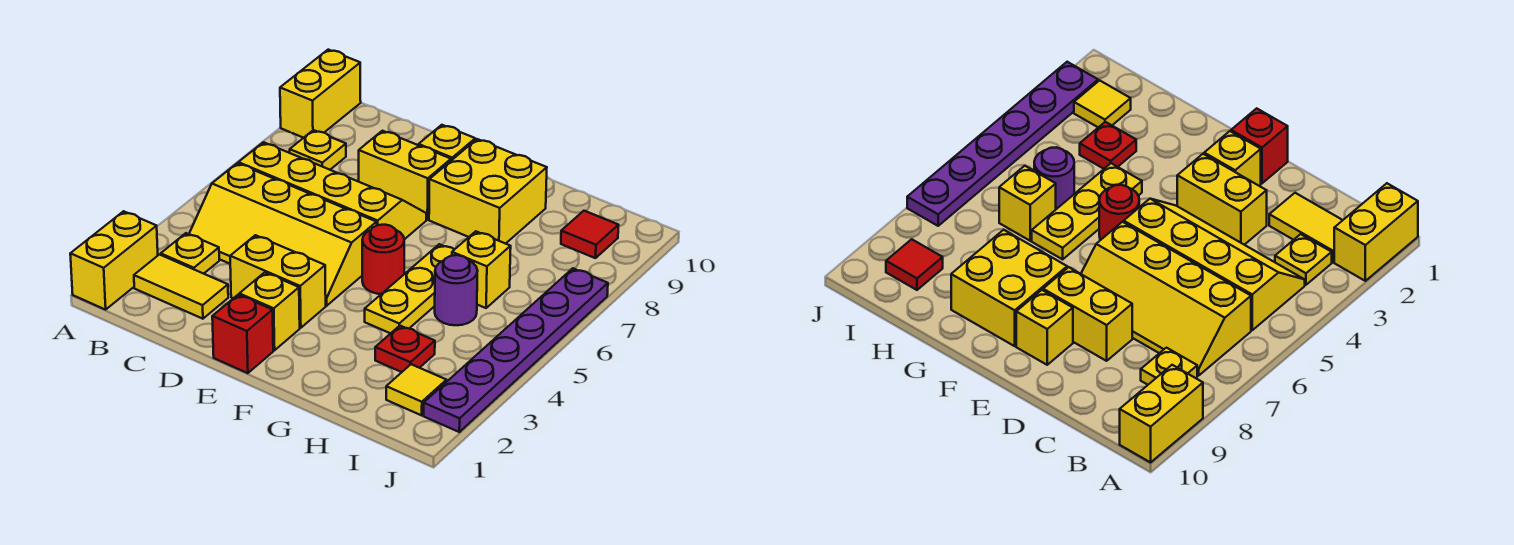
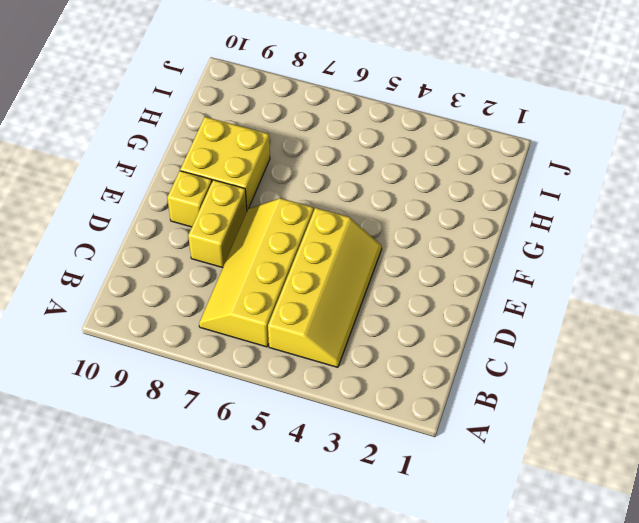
none -> yellow 1x2 brick [70,211,158,310]
none -> yellow 1x2 brick [280,50,361,138]
none -> yellow 1x2 tile [134,255,228,319]

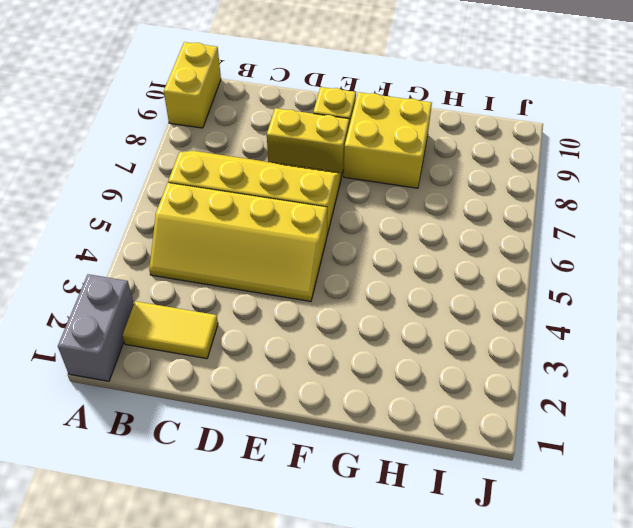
grey 1x2 brick [58,274,134,381] -> yellow 1x2 brick [70,211,158,310]
none -> yellow 1x1 plate [161,233,219,274]
none -> yellow 1x1 plate [290,130,346,170]
none -> yellow 1x2 brick [230,235,326,328]

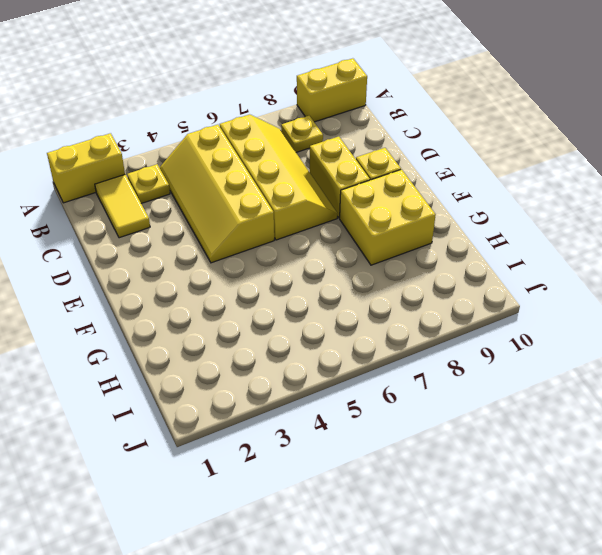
none -> yellow 1x2 brick [230,235,326,328]
none -> red 1x1 brick [212,295,273,373]
none -> yellow 1x1 brick [239,272,300,350]

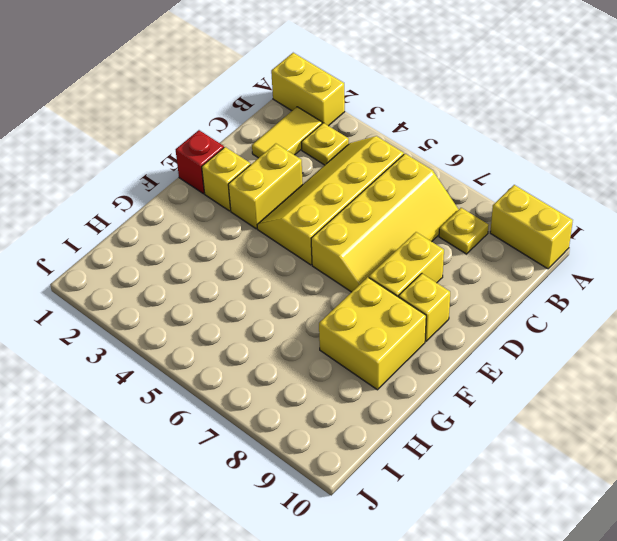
none -> red 1x1 round brick [362,225,404,294]
none -> yellow 1x3 plate [365,244,454,333]
none -> red 1x1 plate [375,326,435,372]

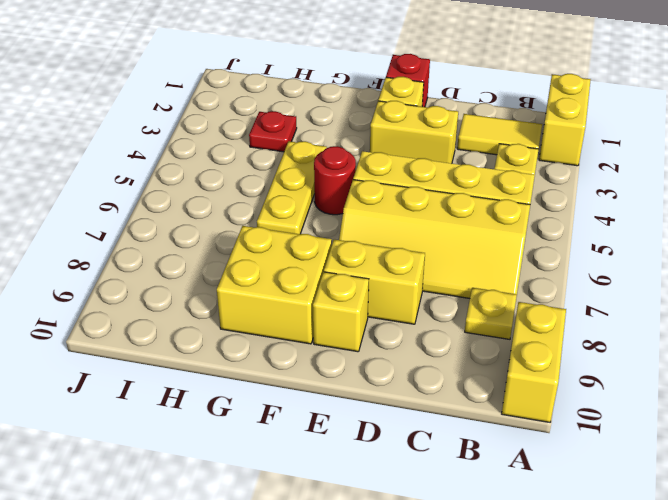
none -> purple 1x1 round brick [435,255,478,325]
none -> yellow 1x1 brick [452,231,511,308]
none -> yellow 1x1 tile [386,364,446,415]

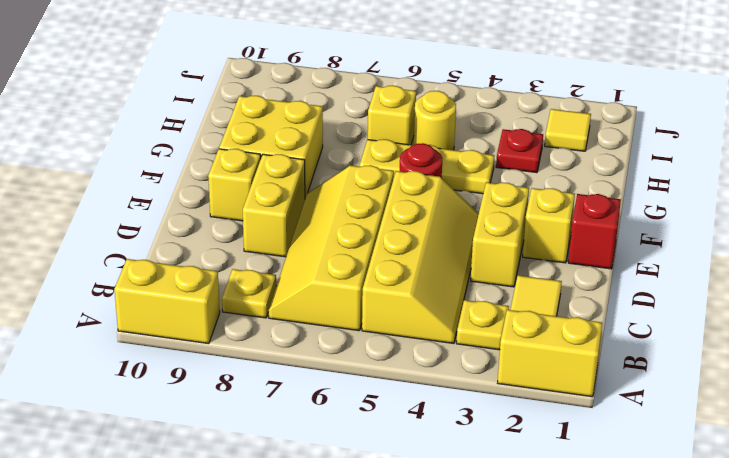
yellow 1x1 round brick [414,91,456,150] -> purple 1x1 round brick [435,255,478,325]
none -> red 1x1 tile [561,211,618,258]
none -> purple 1x6 plate [424,268,608,432]

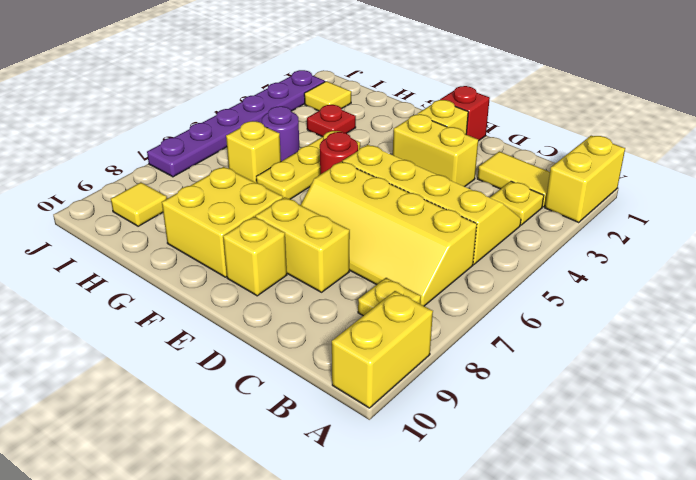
yellow 1x1 tile [111,182,167,226] -> red 1x1 tile [561,211,618,258]

